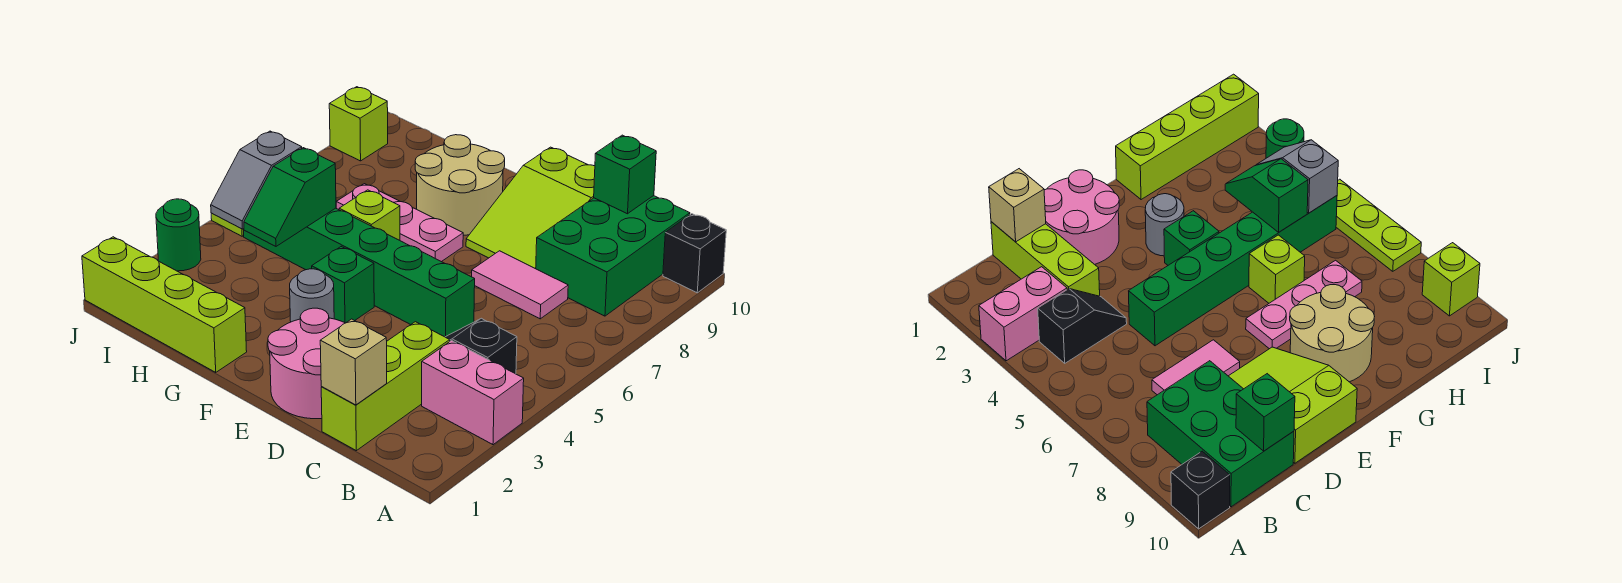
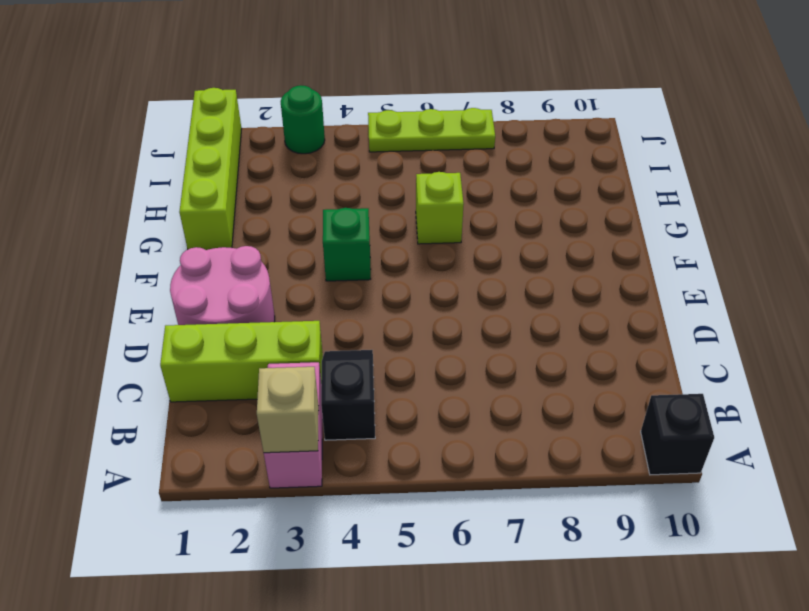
tan 1x1 brick [257,367,319,453] -> tan 1x1 brick moved to [320,319,387,405]
none -> green 2x3 brick [536,196,690,316]
none -> pink 1x2 tile [472,251,568,319]
none -> green 1x6 brick [243,208,475,337]

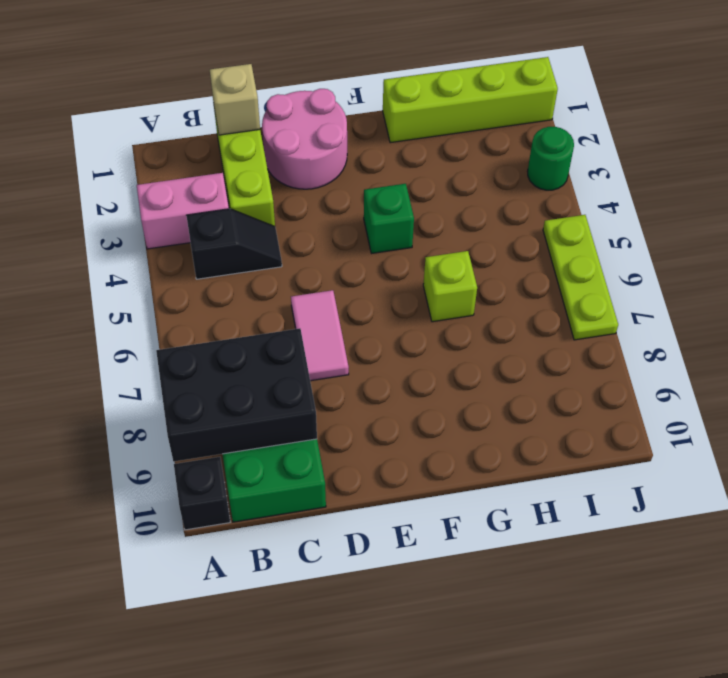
black 2x3 brick [156,328,317,461] -> none
pink 1x2 tile [291,290,349,381] -> pink 1x2 tile turned to [472,251,568,319]
none -> green 1x6 brick [243,208,475,337]
none -> lime 2x3 slope [466,147,595,269]
none -> grey 1x1 round brick [290,269,334,322]

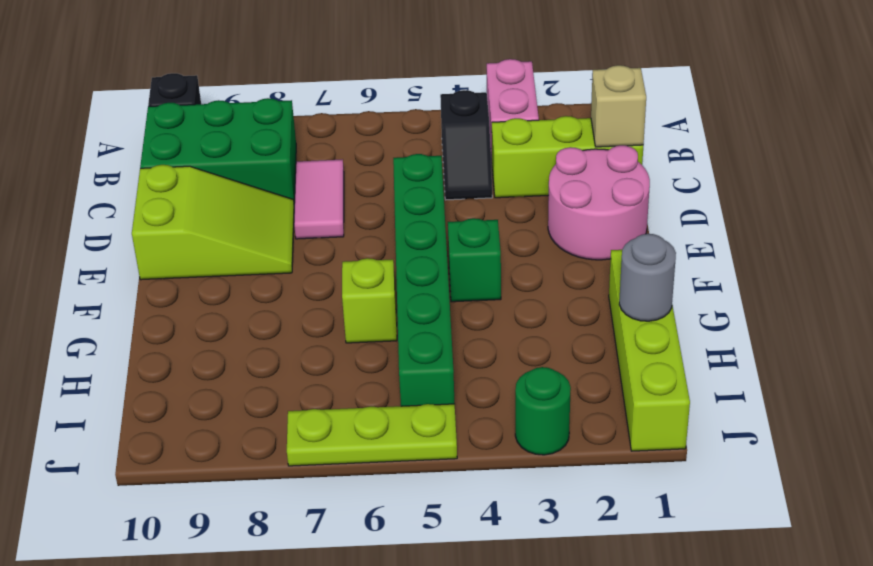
grey 1x1 round brick [619,234,676,321] -> grey 1x1 round brick moved to [290,269,334,322]
none -> pink 1x3 plate [336,184,463,262]
none -> tan 2x2 round brick [415,135,505,235]
none -> lime 1x1 brick [329,87,388,161]

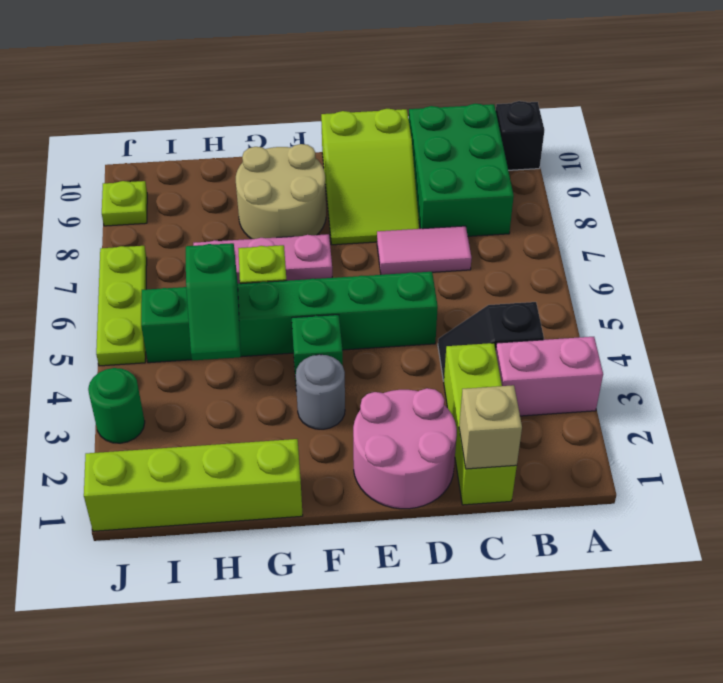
lime 1x1 plate [102,181,147,226] -> lime 1x1 brick [329,87,388,161]
none -> green 1x1 brick [594,135,656,214]
none -> grey 1x2 slope [211,131,302,229]

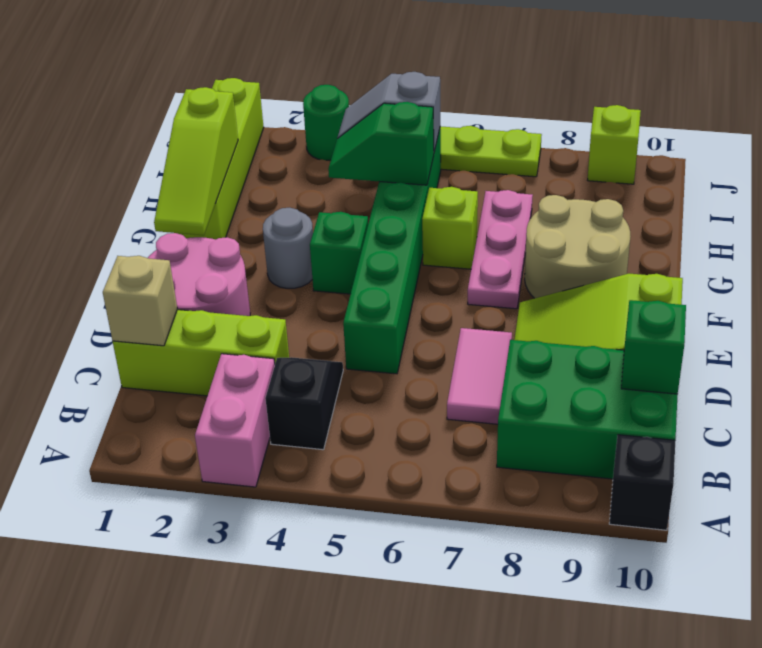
lime 1x3 slope [154,87,238,235] -> none

